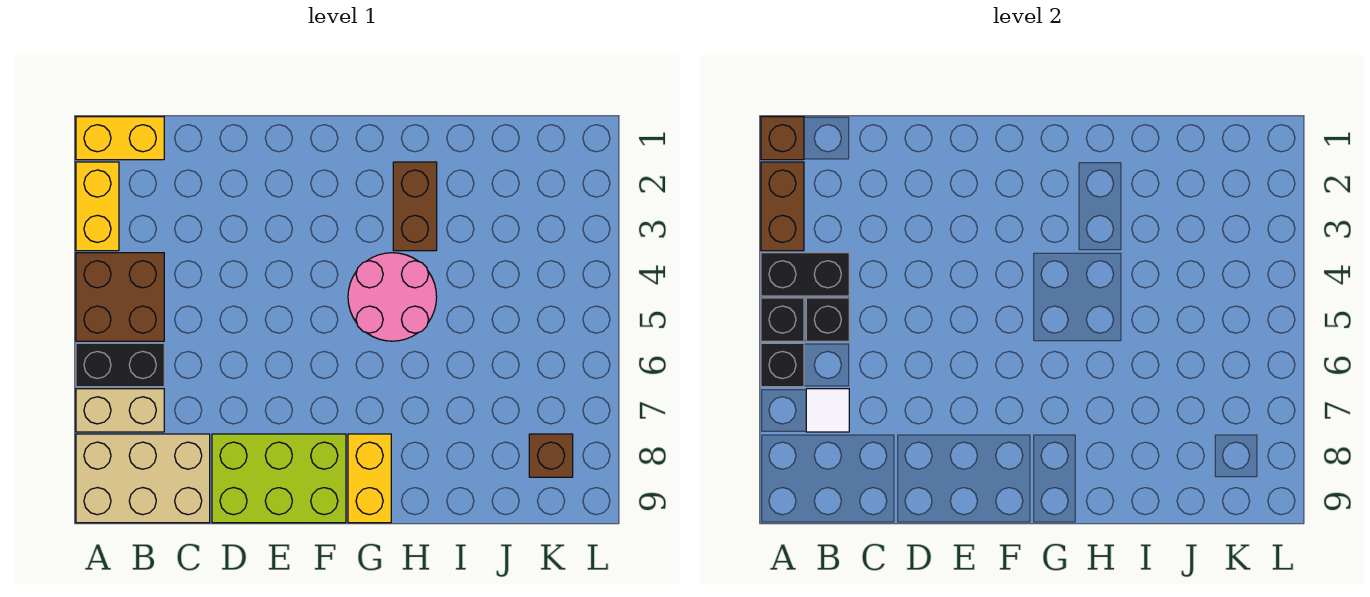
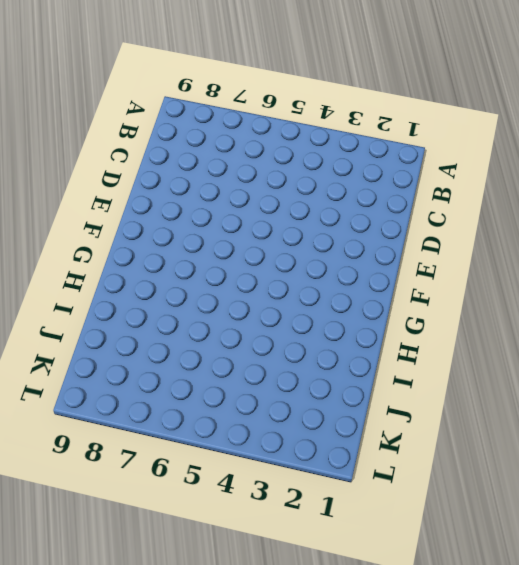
none -> yellow 1x2 brick [76,117,164,160]
none -> yellow 1x2 brick [76,162,119,251]
none -> brown 2x2 brick [76,253,164,341]

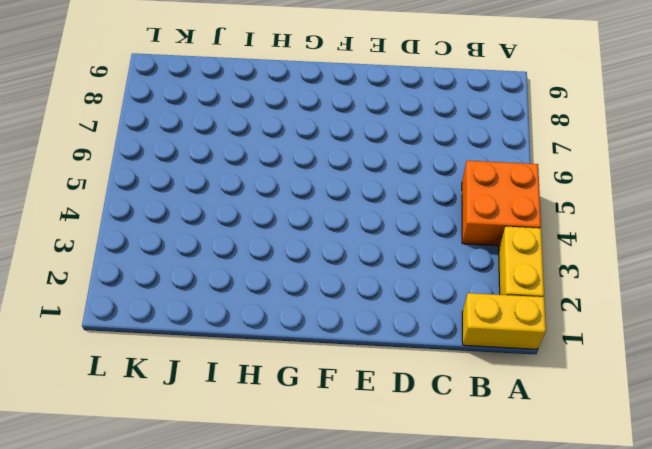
orange 2x2 brick [462,161,541,246] -> brown 2x2 brick [76,253,164,341]
none -> black 1x2 brick [76,343,164,387]
none -> tan 1x2 brick [76,389,164,432]
none -> tan 2x3 brick [76,434,210,523]

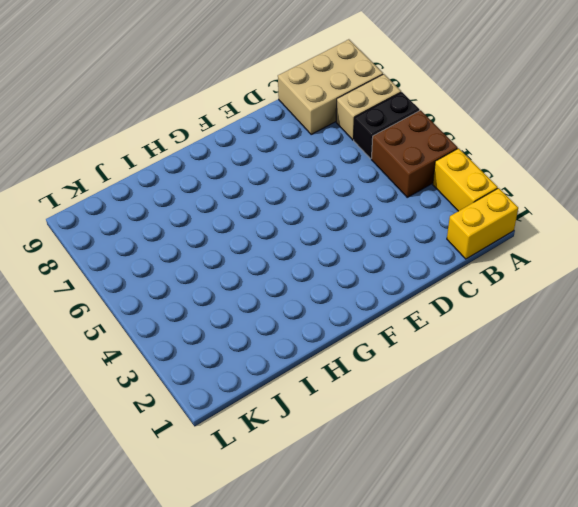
none -> lime 2x3 brick [212,434,346,523]
none -> pink 2x2 round brick [348,253,437,341]
none -> yellow 1x2 brick [348,434,391,523]

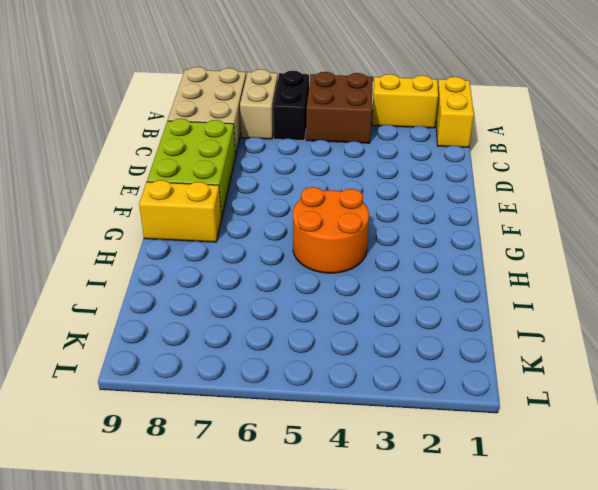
orange 2x2 round brick [293,187,369,273] -> pink 2x2 round brick [348,253,437,341]
none -> brown 1x2 brick [393,162,437,251]
none -> brown 1x1 brick [529,434,573,477]
none -> brown 1x1 brick [761,117,804,160]

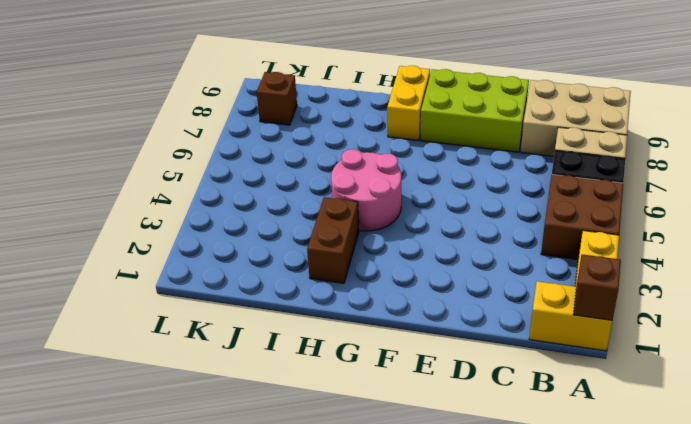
none -> brown 1x2 brick [761,162,804,251]
none -> black 1x2 brick [761,253,849,296]
none -> black 1x1 brick [761,298,804,341]

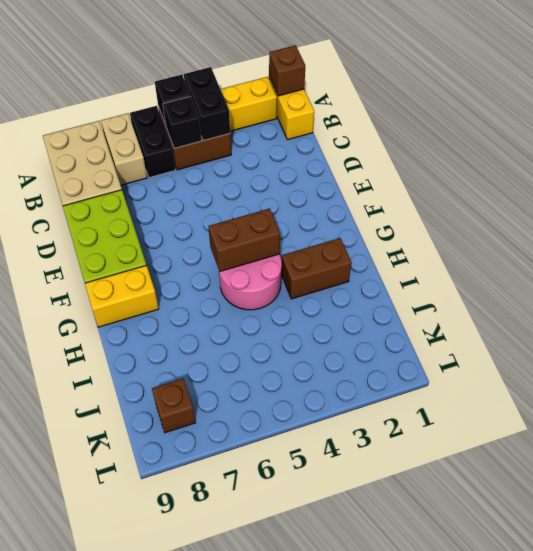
brown 1x2 brick [208,208,280,271] -> brown 1x2 brick moved to [761,162,804,251]
none -> black 1x1 brick [761,343,804,387]
none -> white 1x1 tile [806,389,849,432]

